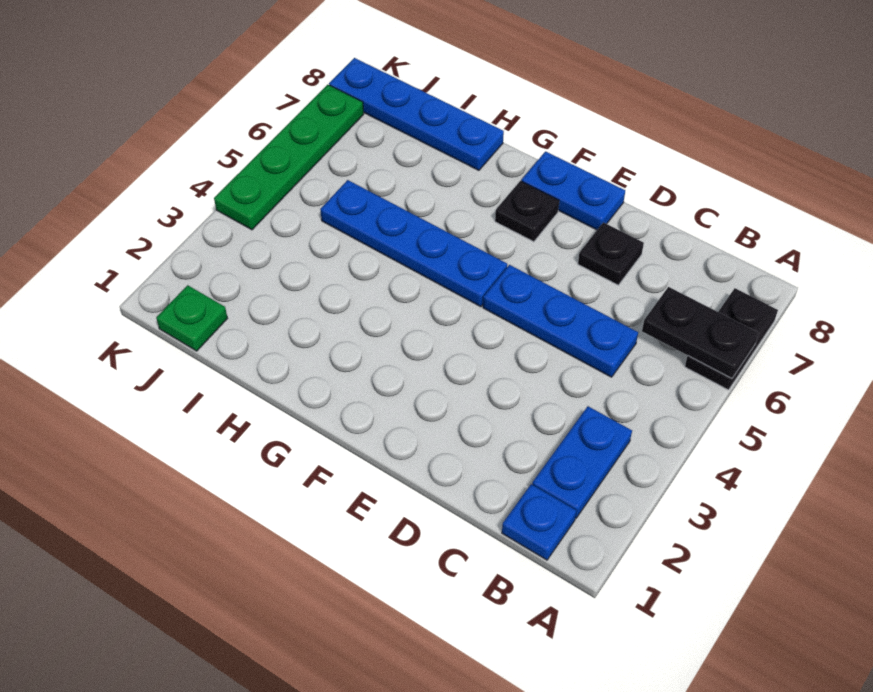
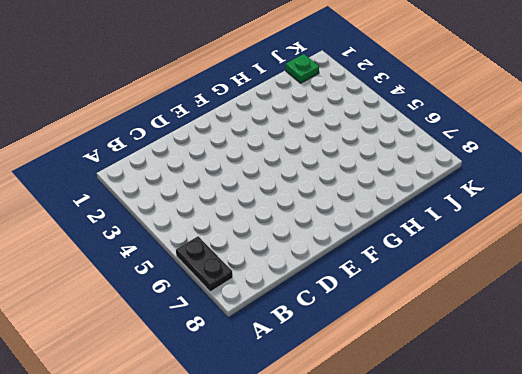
none -> blue 1x1 plate [502,484,576,560]
none -> blue 1x2 plate [532,406,632,518]
none -> blue 1x3 plate [483,265,638,377]

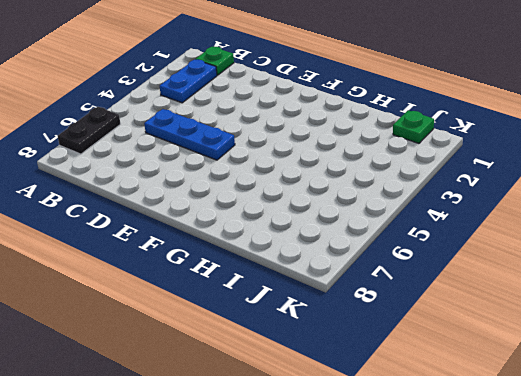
green 1x1 plate [196,47,234,75] -> blue 1x1 plate [502,484,576,560]
none -> black 1x1 plate [578,222,644,285]
none -> blue 1x2 plate [521,151,625,230]
none -> blue 1x4 plate [320,180,507,307]

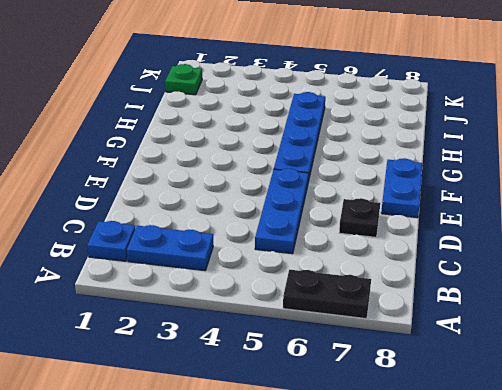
none -> black 1x1 plate [495,181,559,242]
none -> blue 1x4 plate [329,58,504,170]
none -> green 1x4 plate [214,85,364,230]

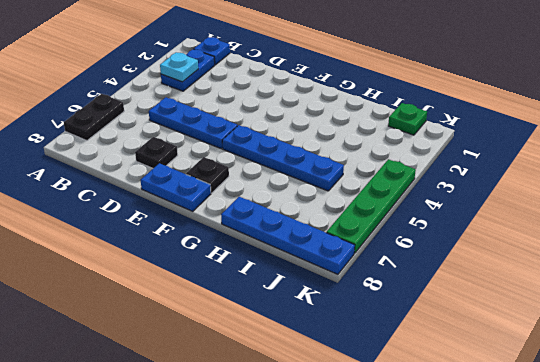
cyan 1x1 plate [160,52,198,82] -> none
none -> black 1x2 plate [642,287,759,378]

